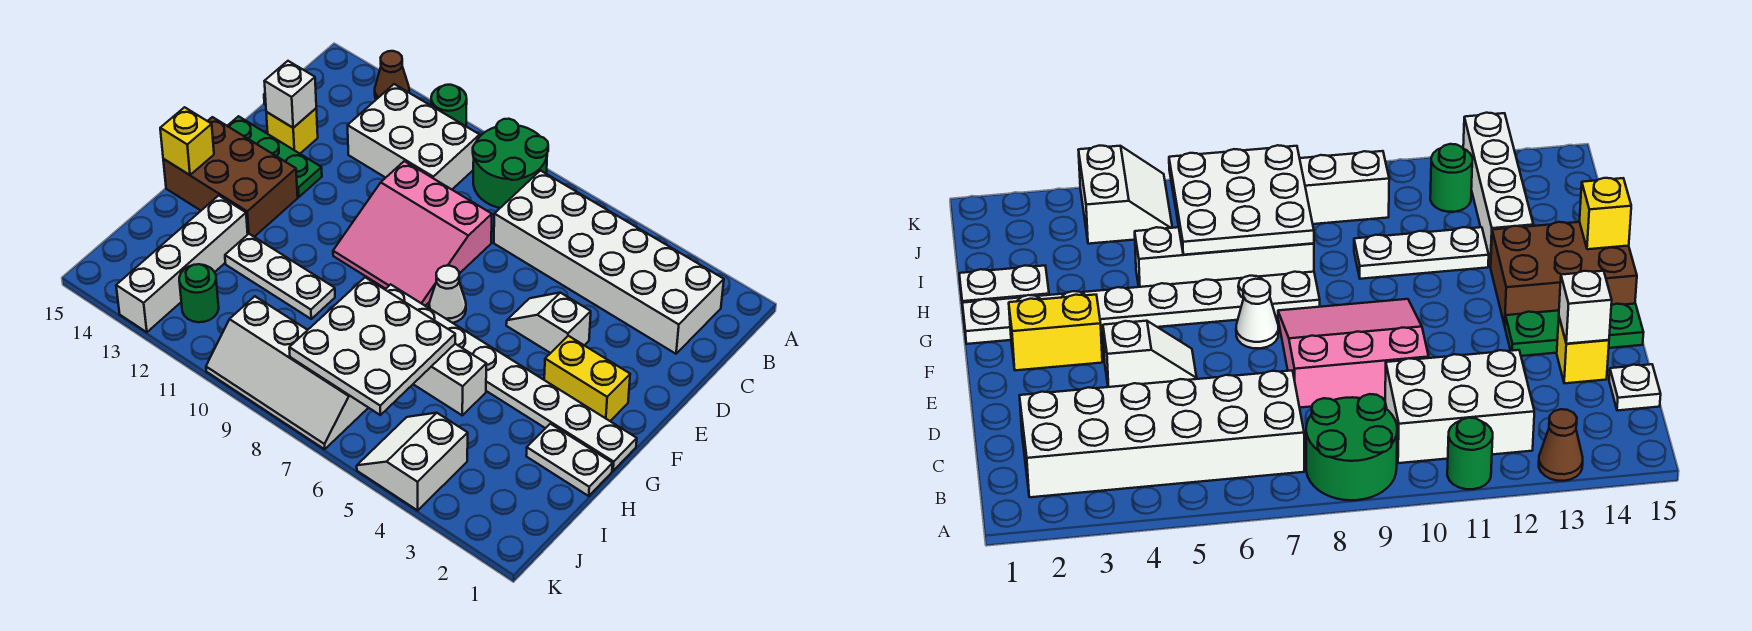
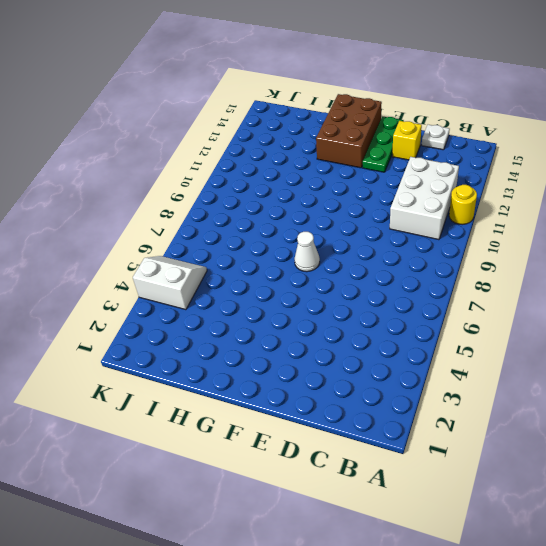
yellow 1x1 round brick [449,185,477,225] -> green 1x1 round brick [431,85,467,126]
none -> green 2x2 round brick [473,119,548,208]
none -> brown 1x1 cone [375,51,409,99]
none -> white 2x6 brick [494,171,724,354]

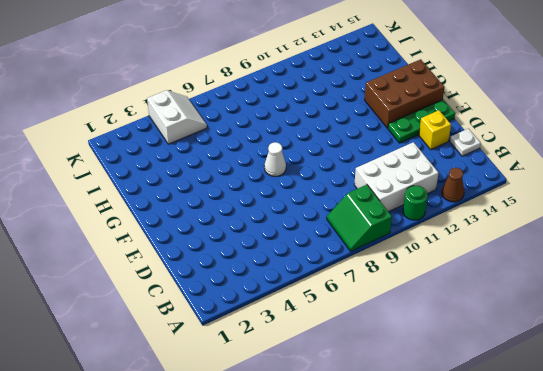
green 2x2 slope [327,185,392,251] -> green 2x2 round brick [473,119,548,208]
none -> white 2x6 brick [494,171,724,354]
none -> pink 3x3 slope [333,161,492,306]
none -> white 1x2 slope [506,293,591,353]

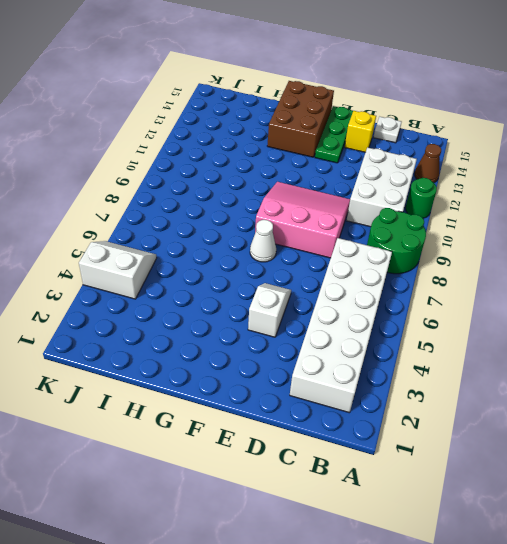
pink 3x3 slope [255,182,350,258] -> pink 3x3 slope turned to [333,161,492,306]
none -> yellow 1x2 brick [544,336,630,421]
none -> white 1x8 plate [385,284,637,471]
none -> white 1x2 plate [526,424,613,496]

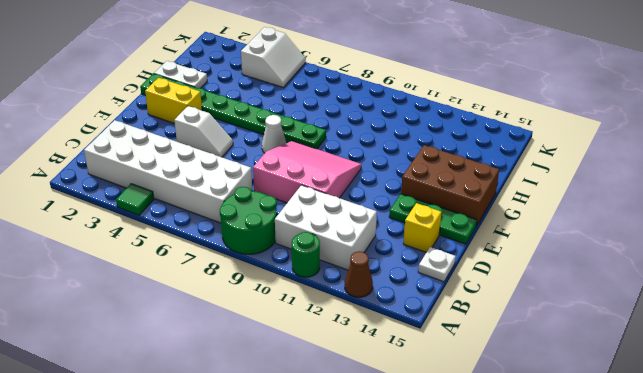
green 1x1 tile [116,184,154,215] -> none
green 1x8 plate [140,74,326,149] -> white 1x8 plate [385,284,637,471]
none -> white 1x4 brick [414,344,486,415]
none -> white 1x3 plate [225,234,335,319]
none -> white 1x4 brick [116,196,248,332]

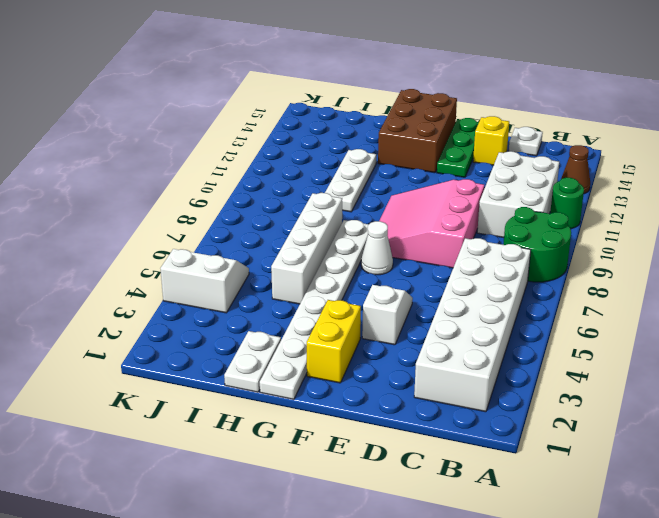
none -> white 1x4 brick [116,196,248,332]
none -> white 2x4 slope [206,296,368,449]
none -> green 1x1 round brick [179,264,219,322]

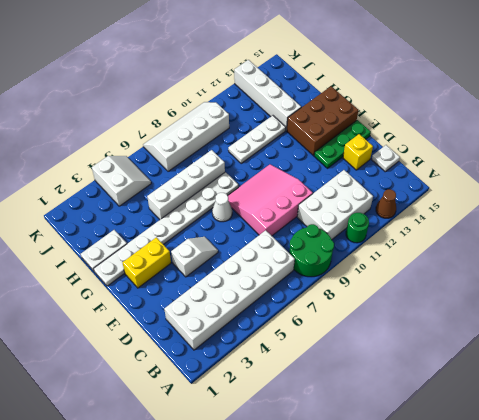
none -> green 1x1 round brick [179,264,219,322]
none -> white 1x1 brick [264,61,316,128]
none -> yellow 1x1 brick [160,107,214,175]

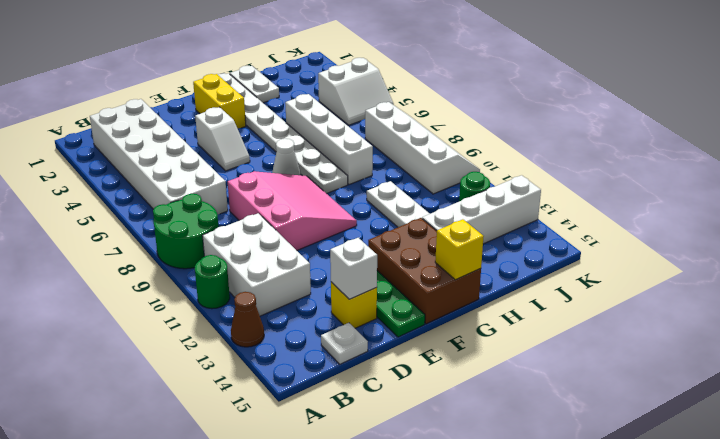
none -> white 3x3 plate [289,277,455,415]

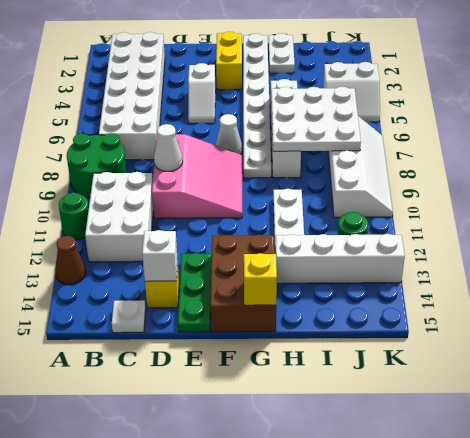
white 1x1 cone [154,124,183,172] -> none

